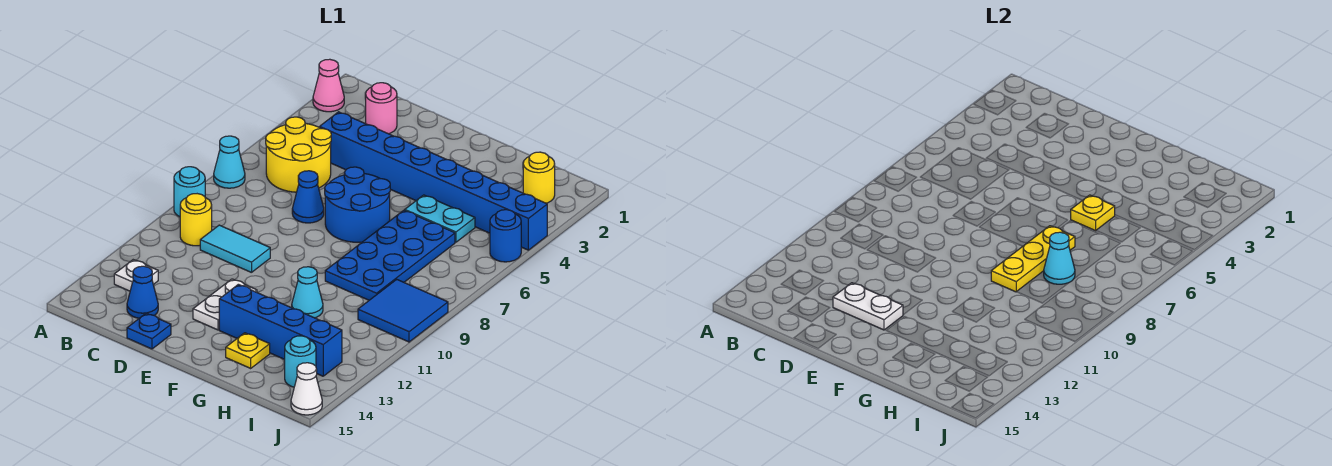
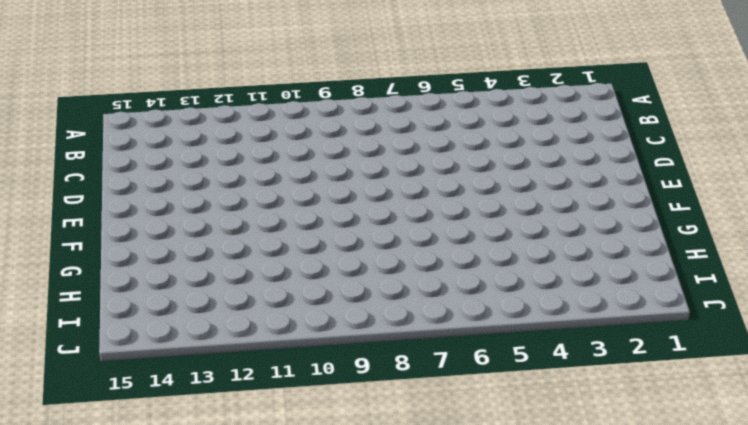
none -> pink 1x1 cone [313,59,344,112]
none -> cyan 1x1 cone [214,136,245,188]
none -> cyan 1x1 round brick [174,167,205,217]

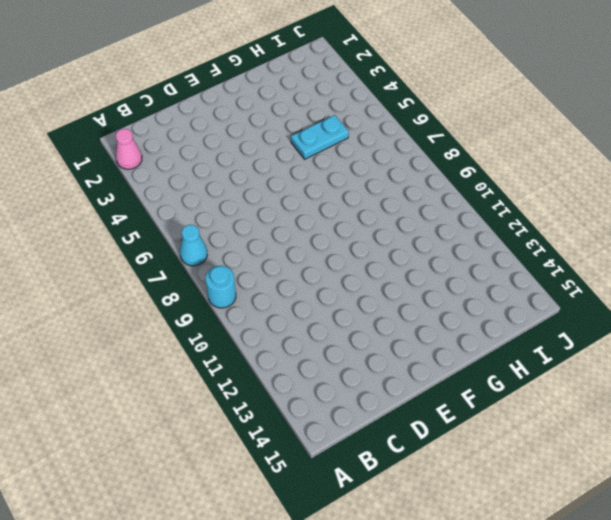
none -> yellow 2x2 round brick [266,117,331,192]
none -> yellow 1x1 round brick [180,194,212,246]
none -> white 1x1 plate [114,260,158,291]

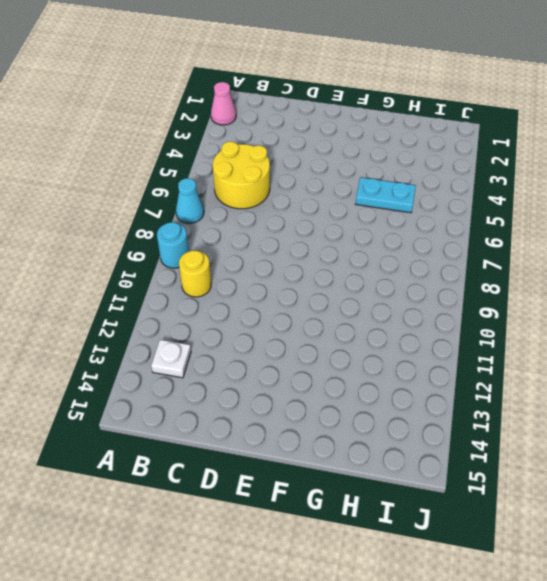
none -> pink 1x1 round brick [366,83,397,134]
none -> blue 1x8 brick [320,112,547,250]
none -> cyan 1x2 tile [200,225,270,273]

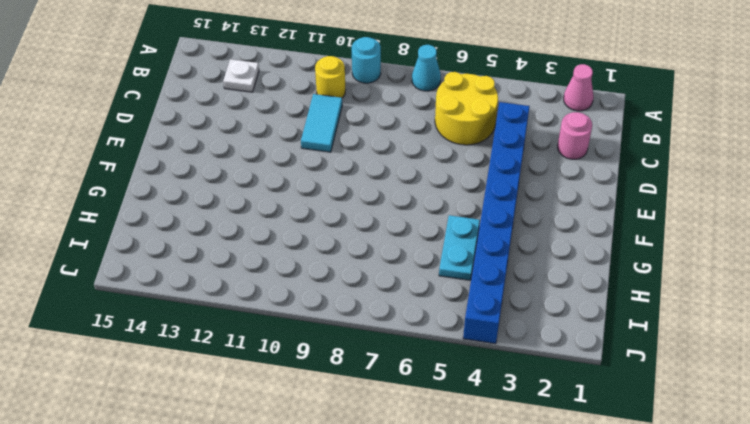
none -> blue 1x1 cone [127,266,158,318]
none -> blue 1x1 cone [292,171,324,223]
none -> blue 1x1 plate [127,313,171,349]

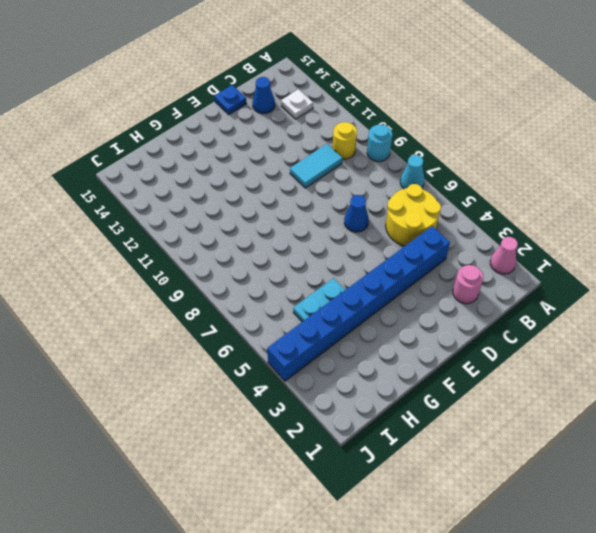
none -> blue 2x2 round brick [325,167,390,242]
none -> white 1x2 plate [193,279,257,330]
none -> blue 1x4 brick [219,284,342,376]

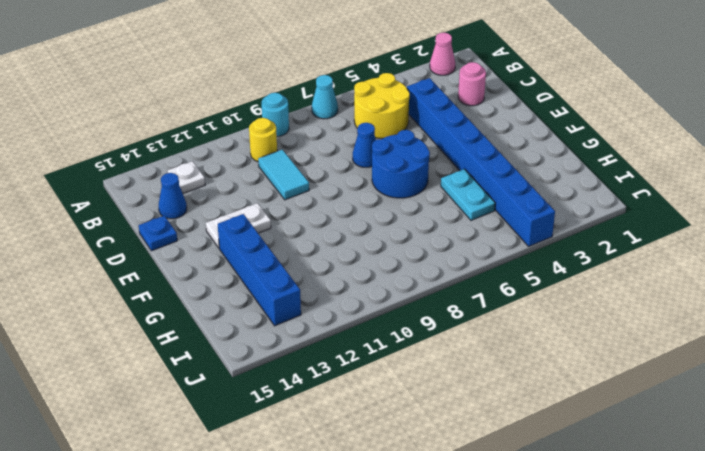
none -> blue 2x4 plate [325,210,455,300]
none -> cyan 1x1 cone [292,267,323,318]
none -> yellow 1x1 plate [226,333,270,368]

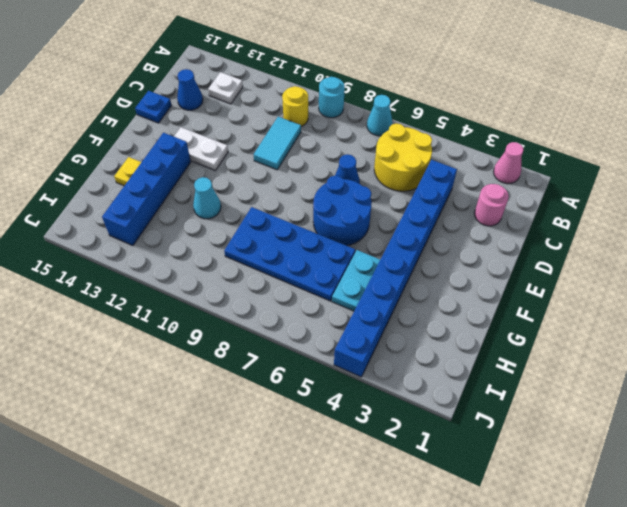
none -> yellow 1x1 round brick [523,152,555,203]
none -> blue 2x2 tile [358,279,448,342]
none -> cyan 1x1 round brick [285,336,316,387]

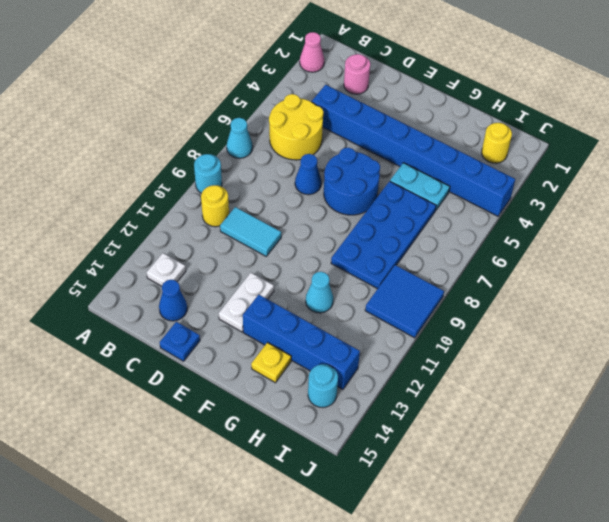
none -> blue 1x1 round brick [490,210,521,262]
none -> white 1x1 cone [291,363,322,415]
none -> white 1x2 plate [833,283,903,330]

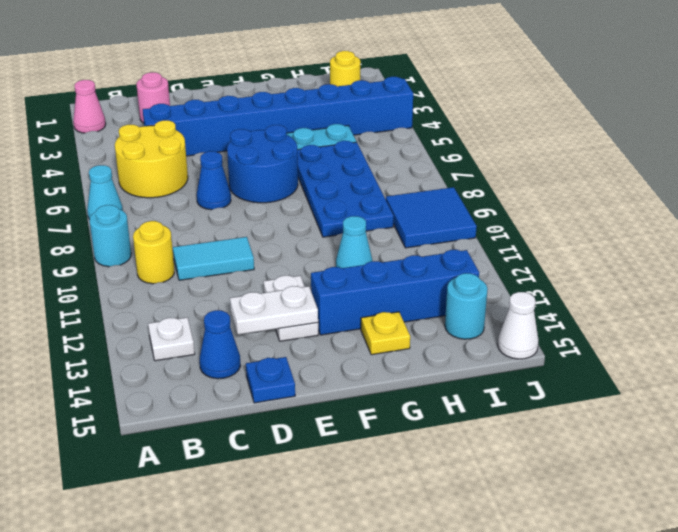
none -> blue 1x1 round brick [490,210,521,262]
none -> yellow 1x1 plate [1071,195,1115,231]
none -> yellow 1x3 plate [991,226,1075,292]

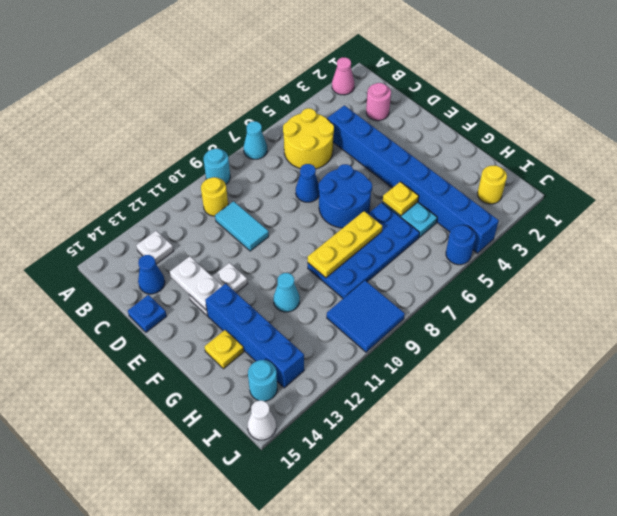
none -> cyan 1x1 cone [1044,232,1075,284]

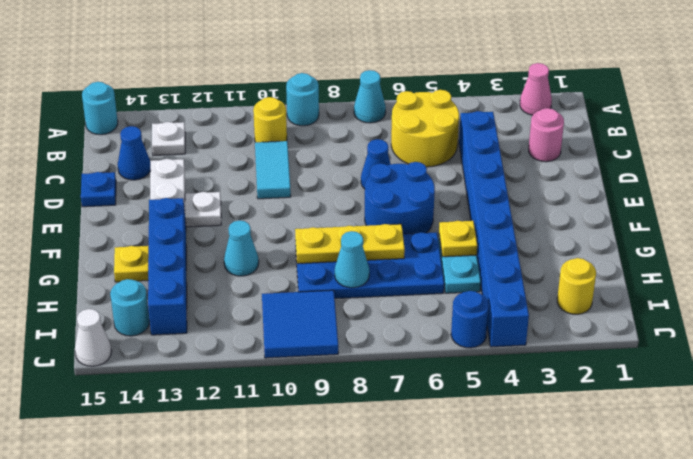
cyan 1x1 round brick [82,82,118,135] -> none

